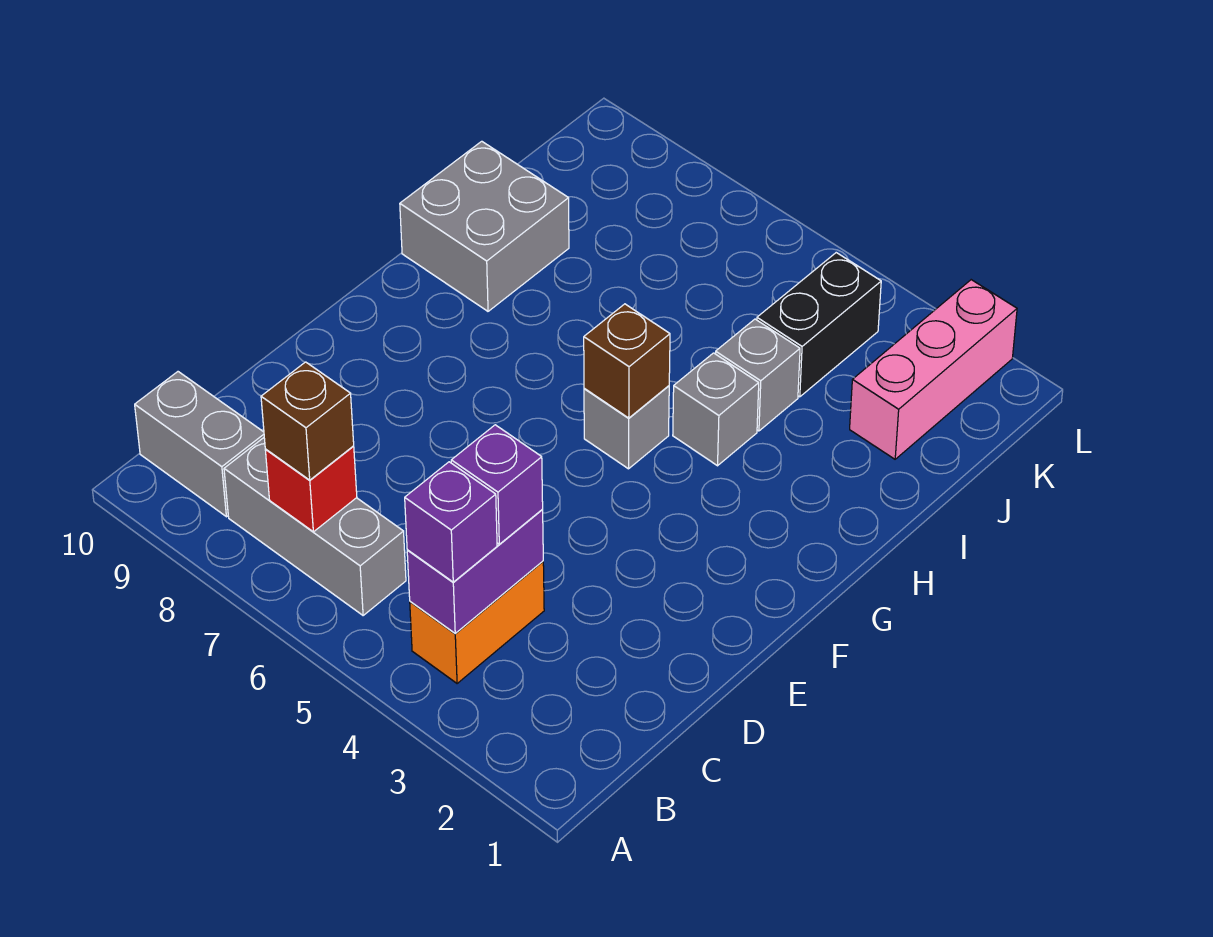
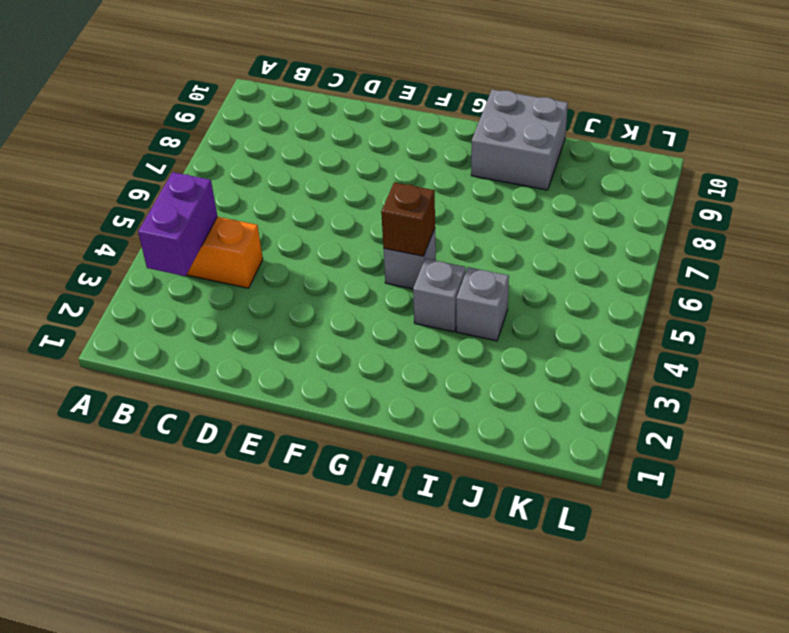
purple 1x2 brick [138,172,217,276] -> purple 1x2 brick turned to [407,510,543,634]
none -> grey 1x3 brick [224,438,406,615]
none -> grey 1x2 brick [135,372,264,517]
none -> pink 1x3 brick [850,280,1017,459]

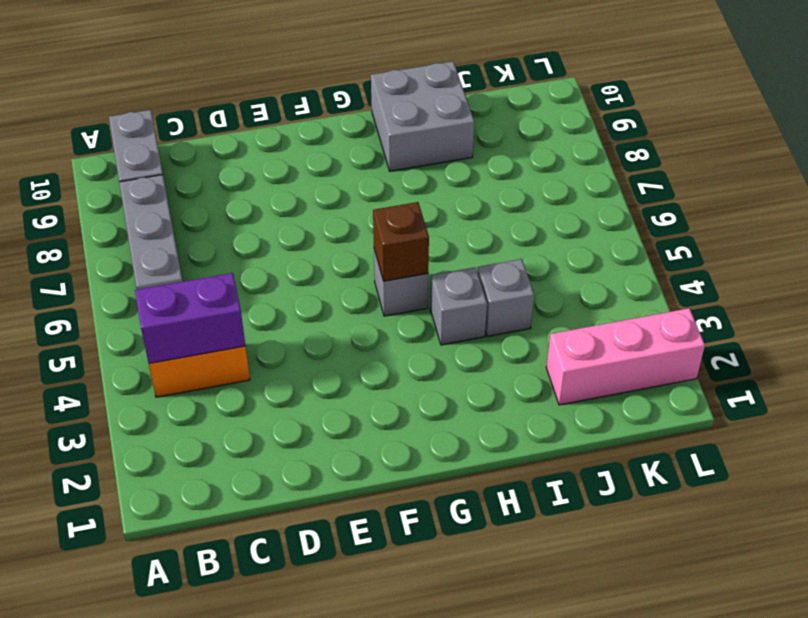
none -> black 1x2 brick [757,253,881,397]
none -> red 1x1 brick [265,446,357,532]
none -> purple 1x1 brick [405,462,497,582]

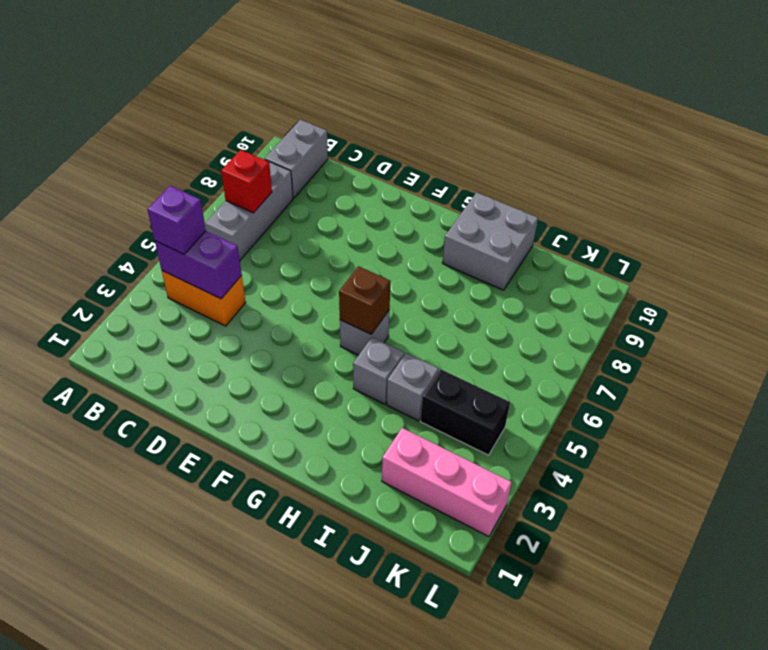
none -> brown 1x1 brick [261,362,354,480]
none -> purple 1x1 brick [451,425,543,544]

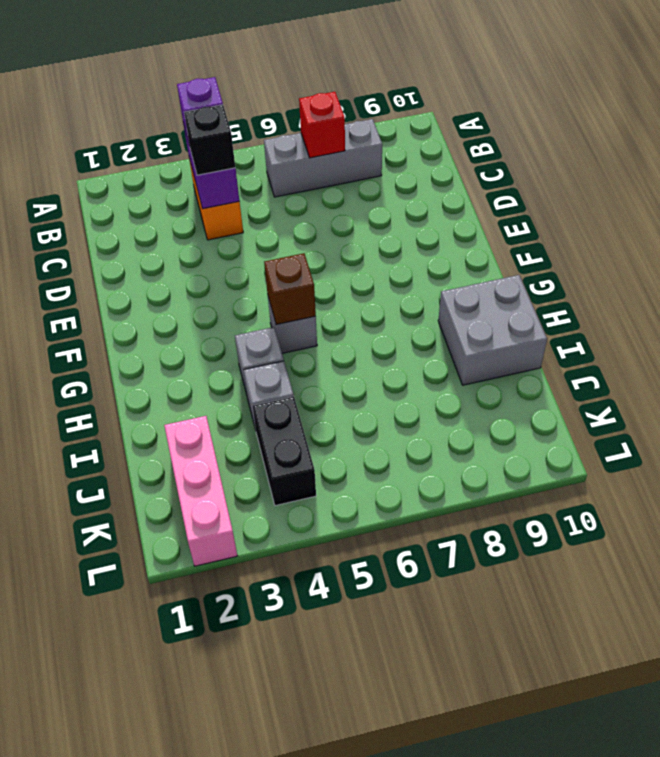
black 1x1 brick [184,105,235,175] -> purple 1x1 brick [451,425,543,544]
none -> grey 1x2 brick [135,372,264,517]
none -> brown 1x1 brick [261,362,354,480]

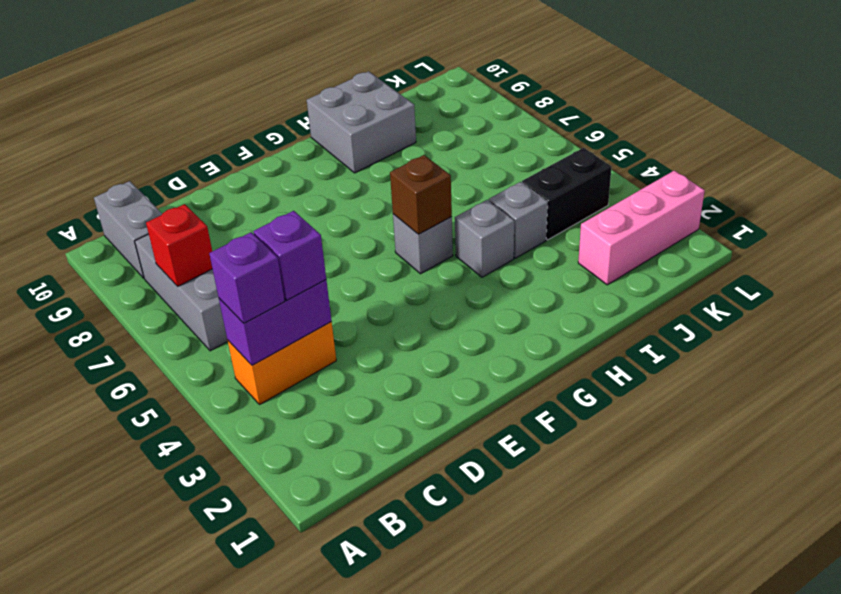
none -> brown 1x1 brick [261,362,354,480]

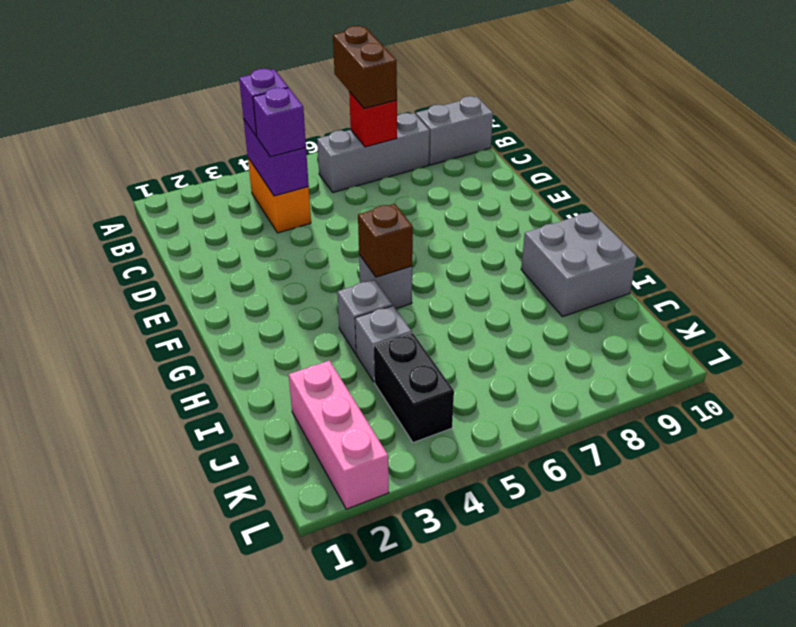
brown 1x2 brick [333,26,397,109] -> brown 1x1 brick [261,362,354,480]

